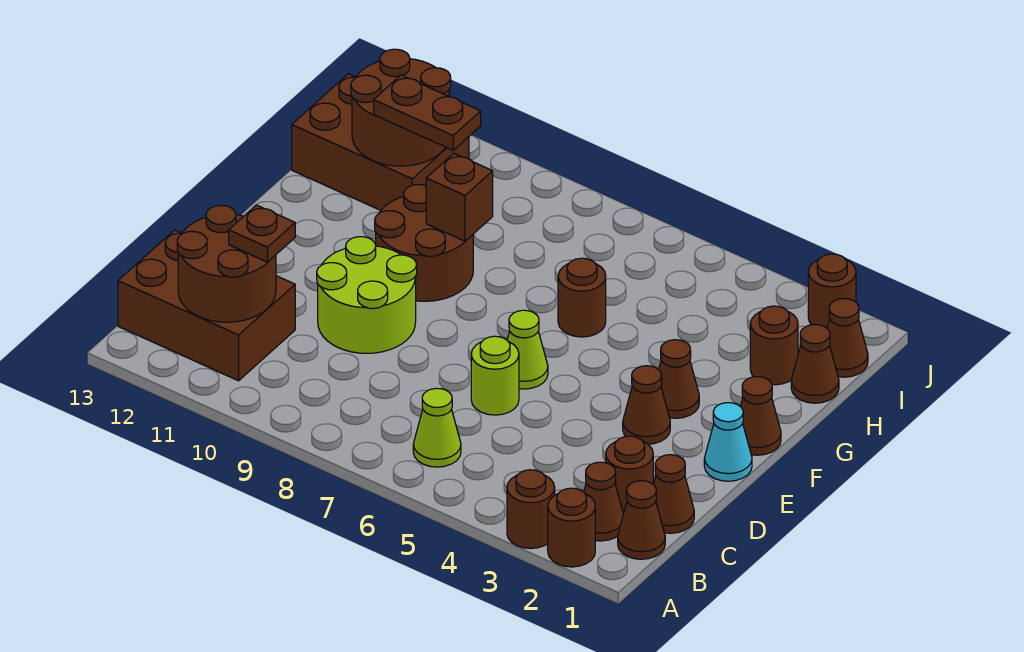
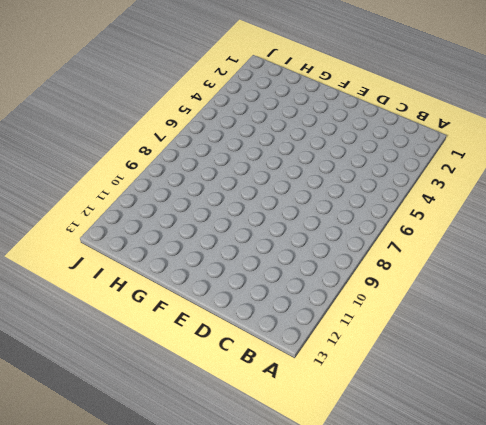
none -> brown 1x1 round brick [548,488,595,567]
none -> brown 1x1 round brick [507,470,555,548]
none -> brown 1x1 cone [618,481,665,559]

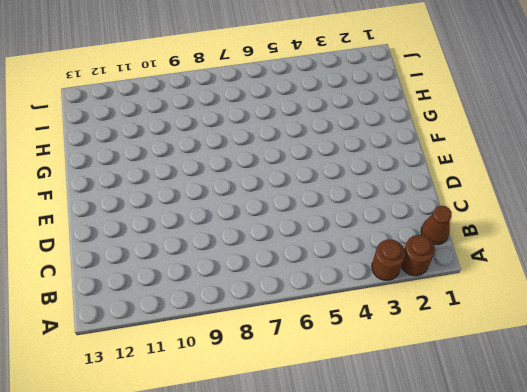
none -> brown 1x1 cone [584,462,623,541]
none -> lime 1x1 cone [413,388,461,467]
none -> brown 2x3 brick [118,230,295,381]

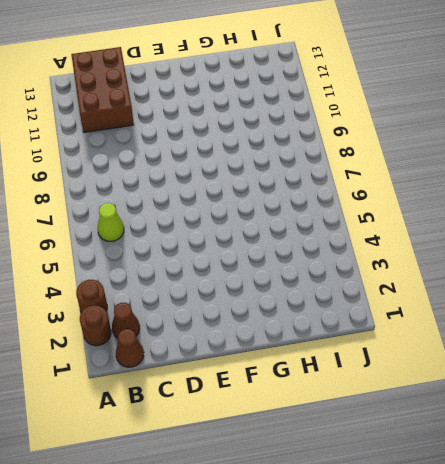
none -> brown 1x1 cone [654,455,694,533]
none -> brown 1x1 round brick [606,436,653,514]
none -> lime 1x1 round brick [471,336,519,415]

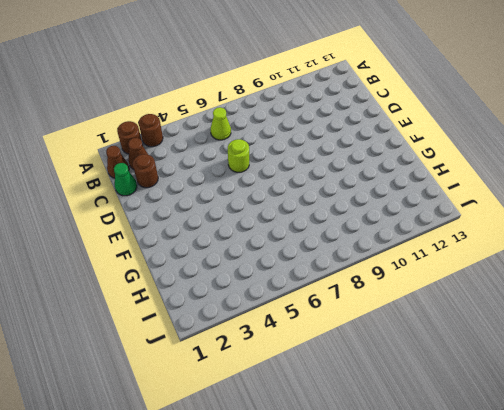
green 1x1 cone [114,163,137,196] -> brown 1x1 cone [654,455,694,533]
none -> brown 2x3 brick [118,230,295,381]
none -> lime 2x2 round brick [317,237,417,353]
none -> cyan 1x1 cone [704,403,752,481]

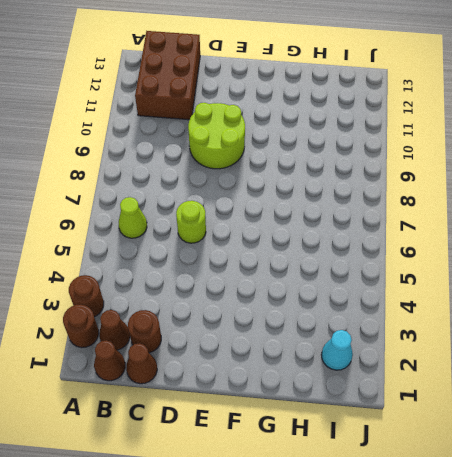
cyan 1x1 cone [321,330,353,370] -> cyan 1x1 cone moved to [704,403,752,481]
none -> brown 1x1 cone [623,366,670,444]
none -> lime 1x1 cone [507,310,548,389]
none -> brown 1x1 cone [740,377,781,455]

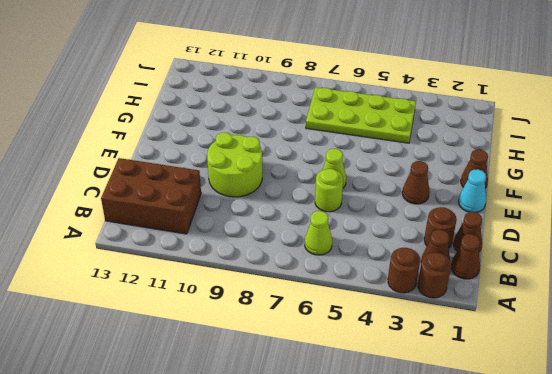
lime 2x4 plate [306,87,416,143] -> none
none -> brown 1x1 cone [659,340,699,418]
none -> brown 2x2 round brick [375,185,473,301]
none -> brown 1x1 round brick [558,258,606,337]

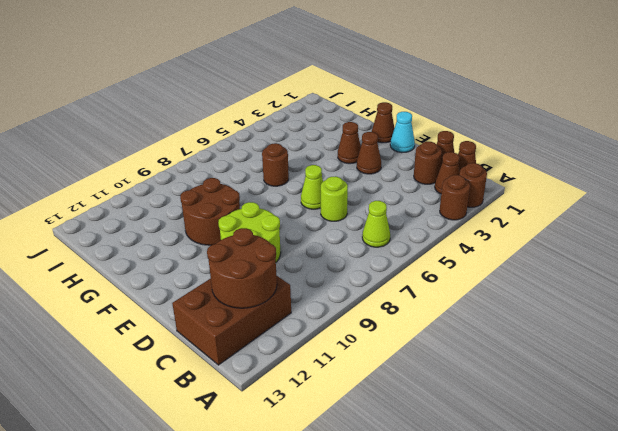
none -> brown 1x1 cone [791,325,839,403]
none -> brown 1x1 round brick [750,306,798,385]
none -> brown 2x3 brick [292,74,469,210]

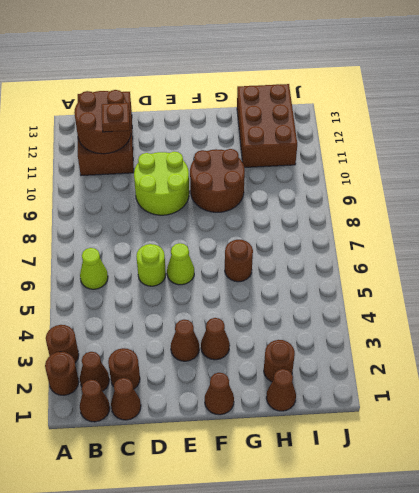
none -> cyan 1x1 cone [704,403,752,481]
none -> brown 1x1 cone [827,299,868,377]
none -> brown 1x1 round brick [808,254,856,328]

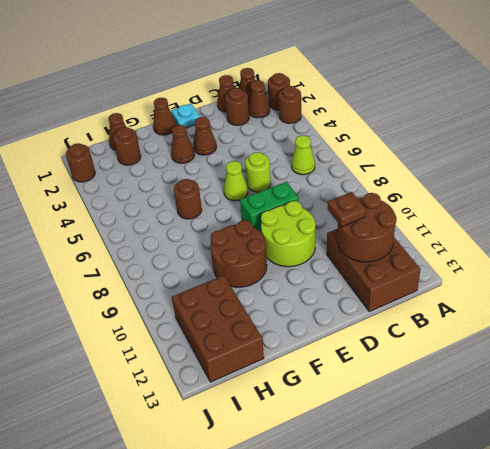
green 1x2 brick [240,182,299,232] -> none
cyan 1x1 plate [171,104,200,128] -> cyan 1x1 cone [704,403,752,481]
none -> brown 1x1 cone [827,299,868,377]
none -> brown 1x1 brick [426,153,493,241]
none -> brown 2x2 round brick [351,49,451,166]

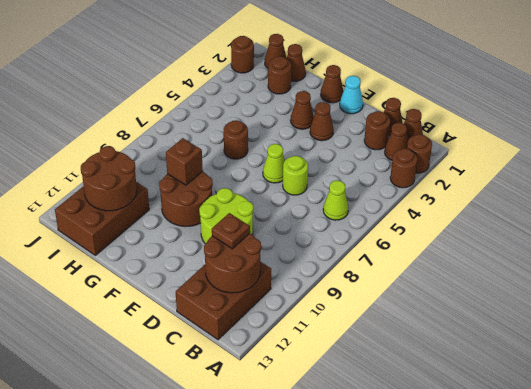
none -> brown 1x2 plate [374,75,481,150]

